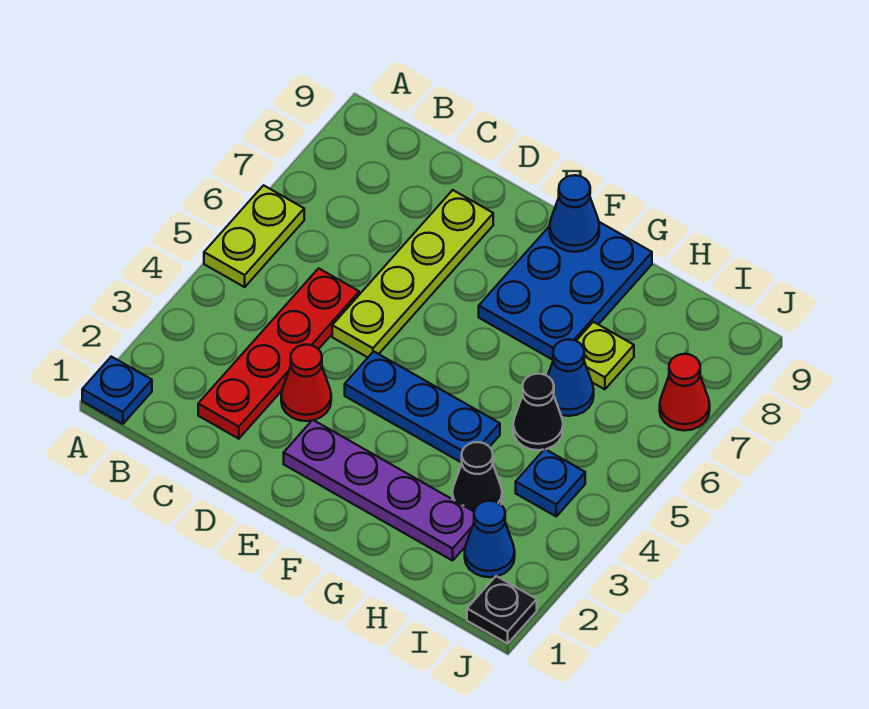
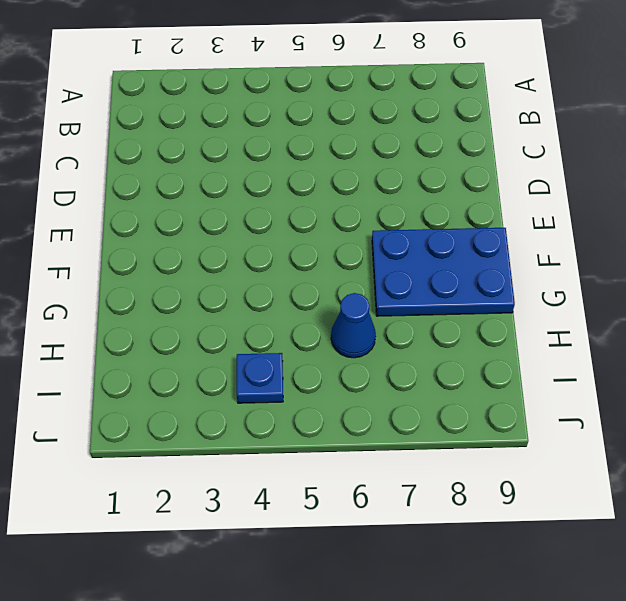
none -> blue 1x1 plate [82,357,152,424]
none -> lime 1x2 plate [204,185,304,287]
none -> red 1x4 plate [198,268,359,439]

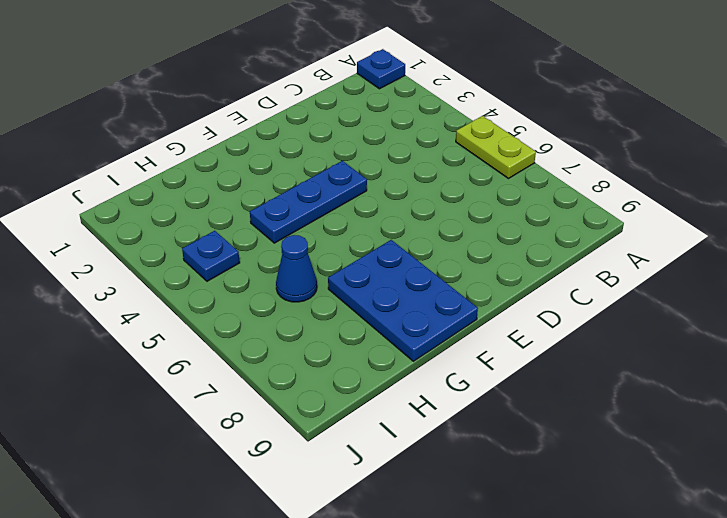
none -> red 1x4 plate [198,268,359,439]
none -> red 1x1 cone [281,345,331,421]
none -> lime 1x4 plate [332,190,493,357]

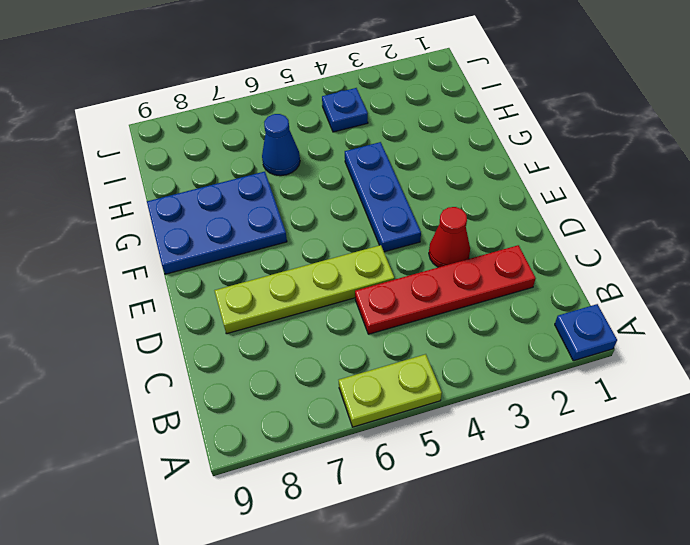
none -> purple 1x4 plate [284,420,474,561]
none -> black 1x1 cone [452,442,502,511]
none -> black 1x1 cone [513,374,563,450]

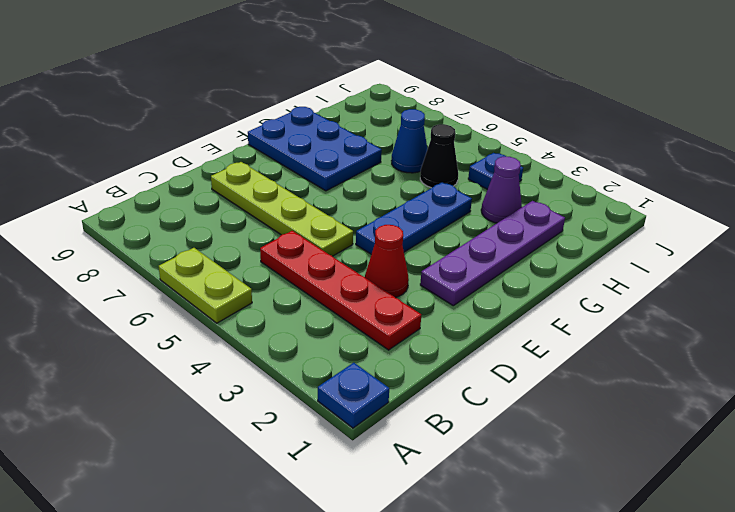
purple 1x1 cone [481,157,522,223] -> black 1x1 cone [452,442,502,511]
none -> lime 1x1 plate [576,322,634,389]
none -> blue 1x1 cone [465,501,515,577]
none -> black 1x1 plate [467,576,537,644]

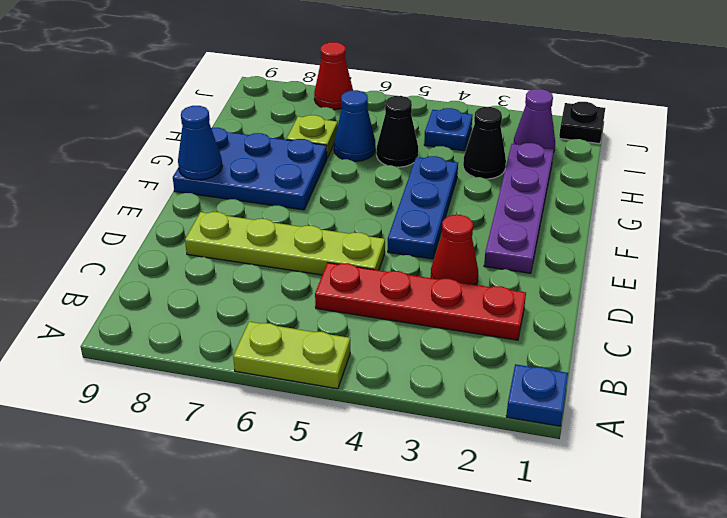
purple 1x1 cone [513,89,555,151] -> blue 1x1 cone [465,501,515,577]

